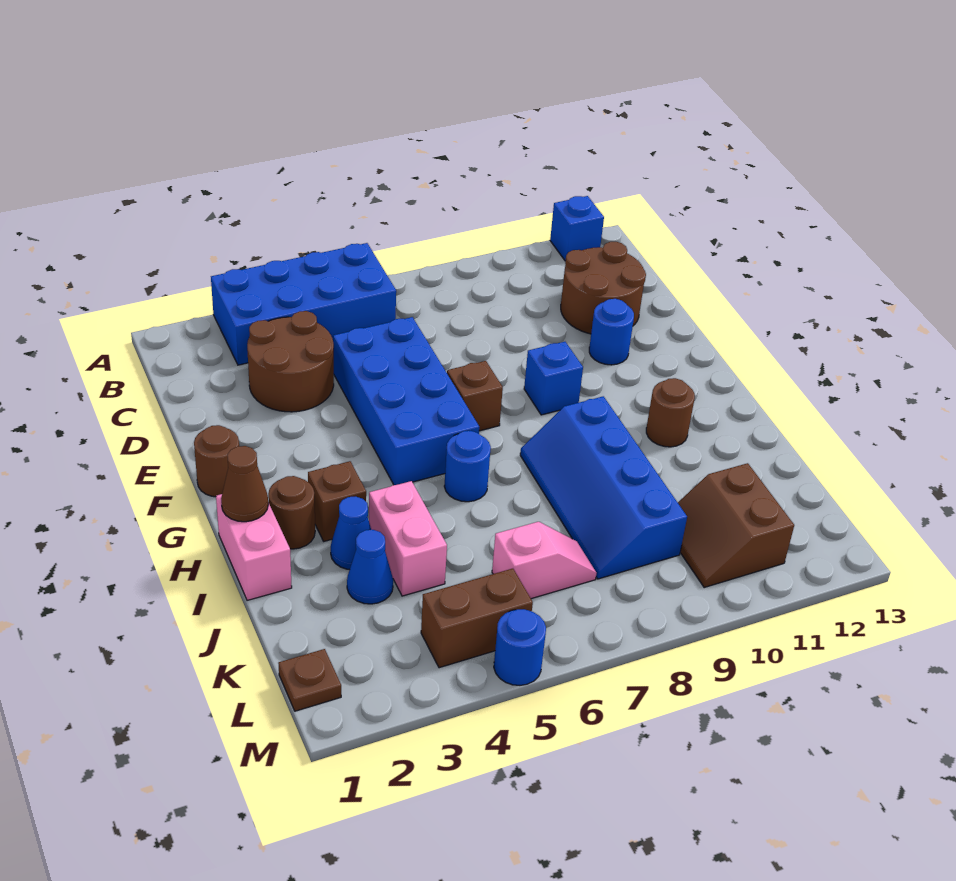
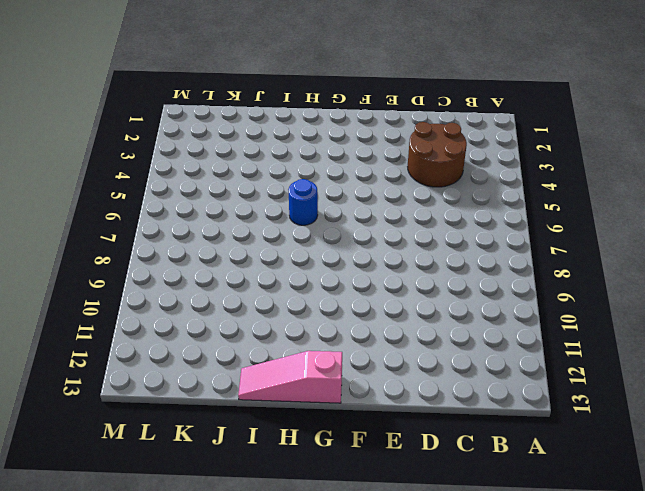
pink 1x3 slope [238,351,342,403] -> none
none -> blue 2x4 brick [211,243,396,365]
none -> blue 1x1 brick [550,196,604,261]
none -> brown 2x2 round brick [561,242,646,334]

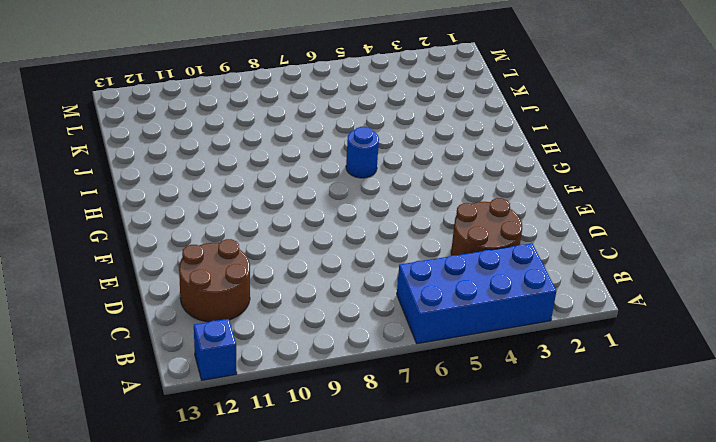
none -> blue 2x4 brick [333,317,479,485]
none -> blue 1x1 round brick [589,299,634,365]
none -> brown 1x1 round brick [194,425,239,497]

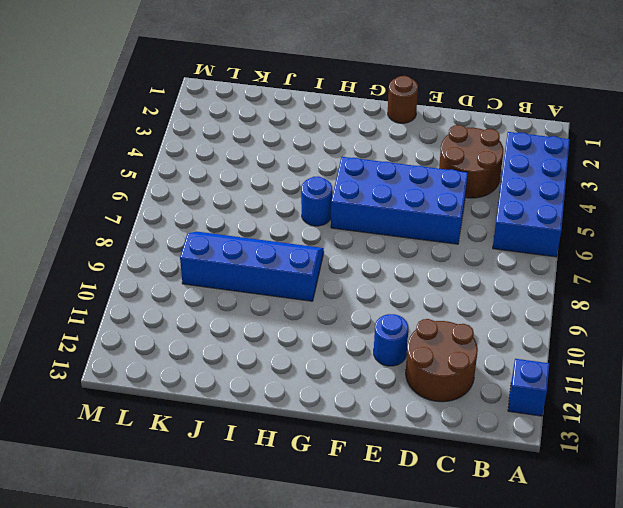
none -> brown 1x1 brick [447,361,503,431]
none -> blue 1x1 brick [524,342,583,415]
none -> pink 1x2 brick [216,494,292,600]

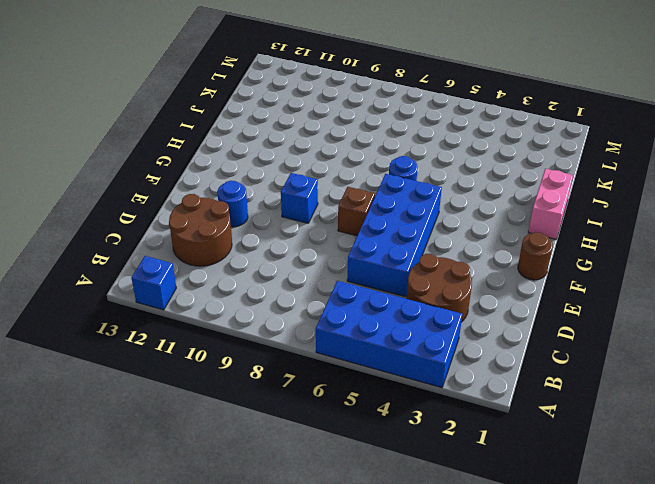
none -> brown 1x1 round brick [268,476,315,549]
none -> brown 1x1 brick [308,461,366,541]
none -> blue 2x4 slope [520,396,687,579]

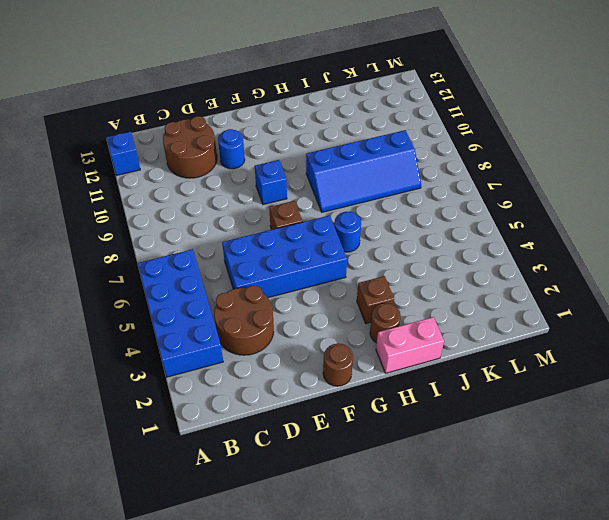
none -> brown 1x1 round brick [646,378,695,447]
none -> blue 1x1 cone [331,496,371,570]
none -> pink 1x2 brick [369,481,447,596]

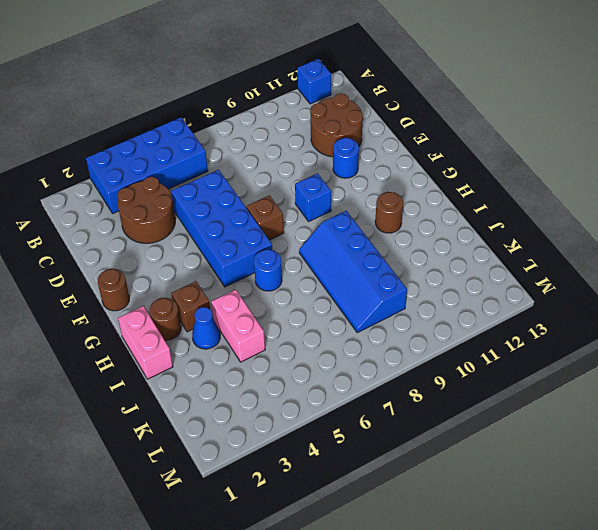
none -> blue 1x1 cone [347,530,393,604]
none -> pink 1x2 slope [492,522,596,599]
none -> brown 2x2 slope [678,463,794,588]

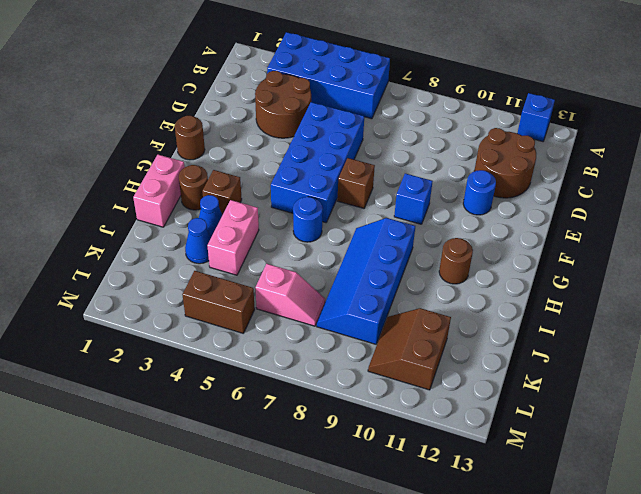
none -> brown 1x1 plate [278,649,341,711]
none -> blue 1x1 round brick [494,609,546,685]
none -> brown 1x1 cone [221,446,268,522]

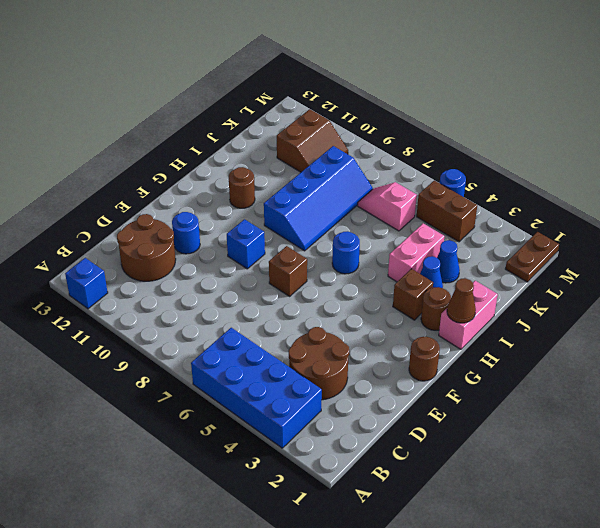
brown 1x2 plate [505,232,559,282] -> brown 1x1 plate [278,649,341,711]
none -> blue 2x4 brick [333,317,479,485]

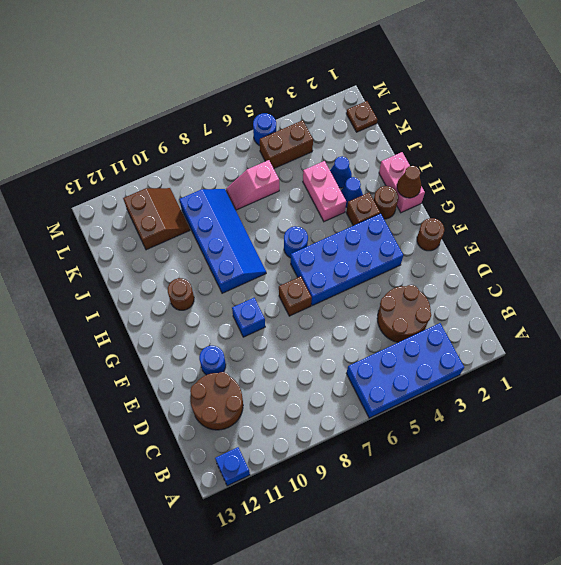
blue 2x4 brick [291,214,403,306] -> blue 2x4 brick turned to [333,317,479,485]

